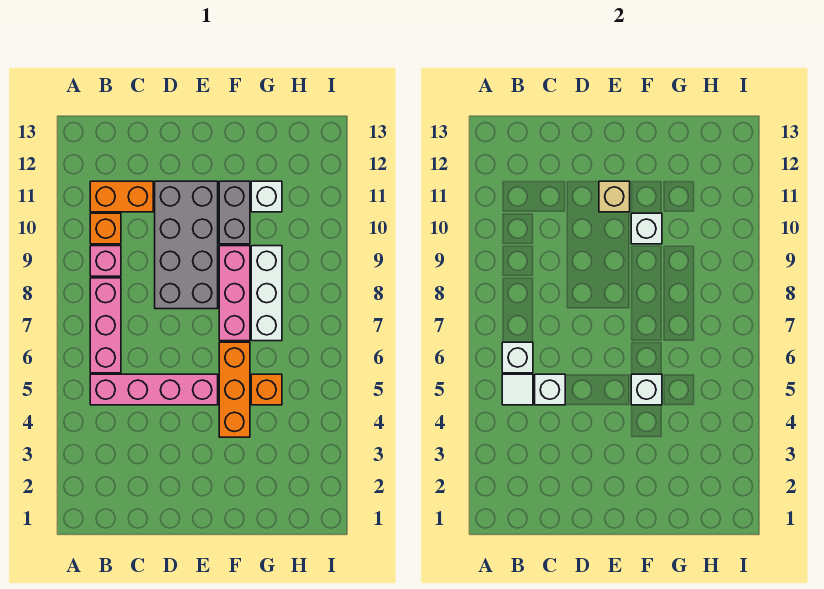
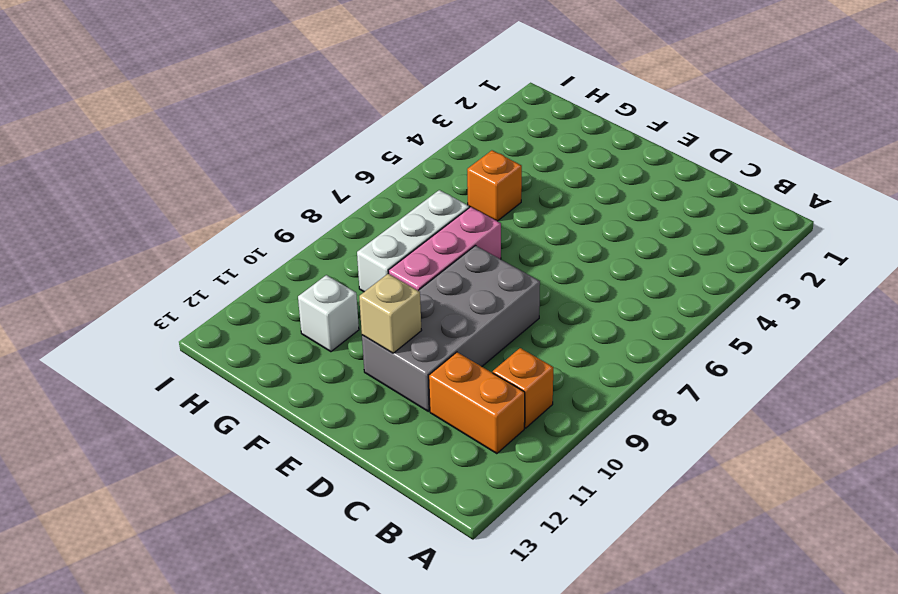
none -> pink 1x4 brick [90,374,218,405]
none -> pink 1x3 brick [90,278,121,373]
none -> pink 1x1 brick [90,246,121,276]

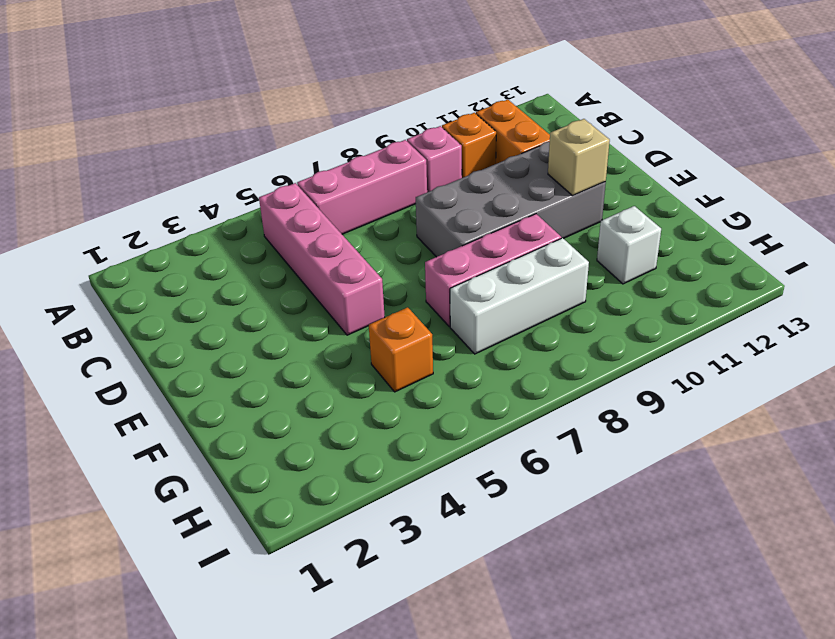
none -> orange 1x3 brick [219,342,250,437]
none -> grey 1x2 brick [219,181,250,244]
none -> white 1x1 tile [502,374,533,405]

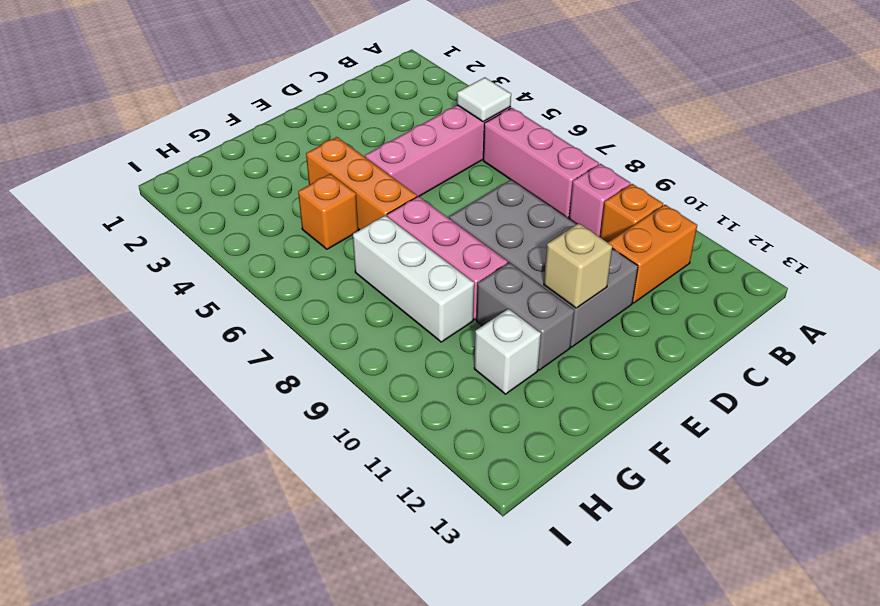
none -> white 1x1 brick [502,342,533,373]
none -> white 1x1 brick [535,374,565,405]
none -> white 1x1 brick [631,374,662,405]

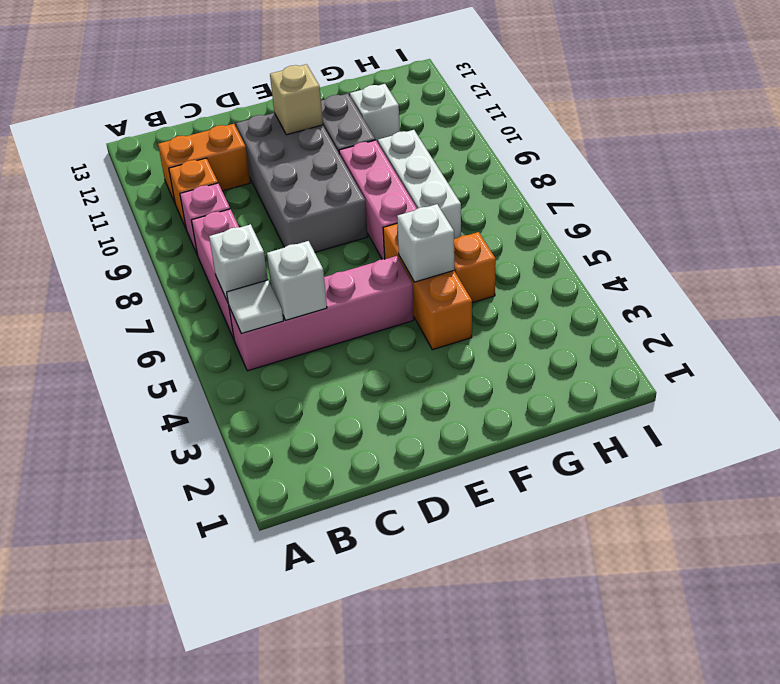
none -> white 1x1 brick [631,213,662,244]

